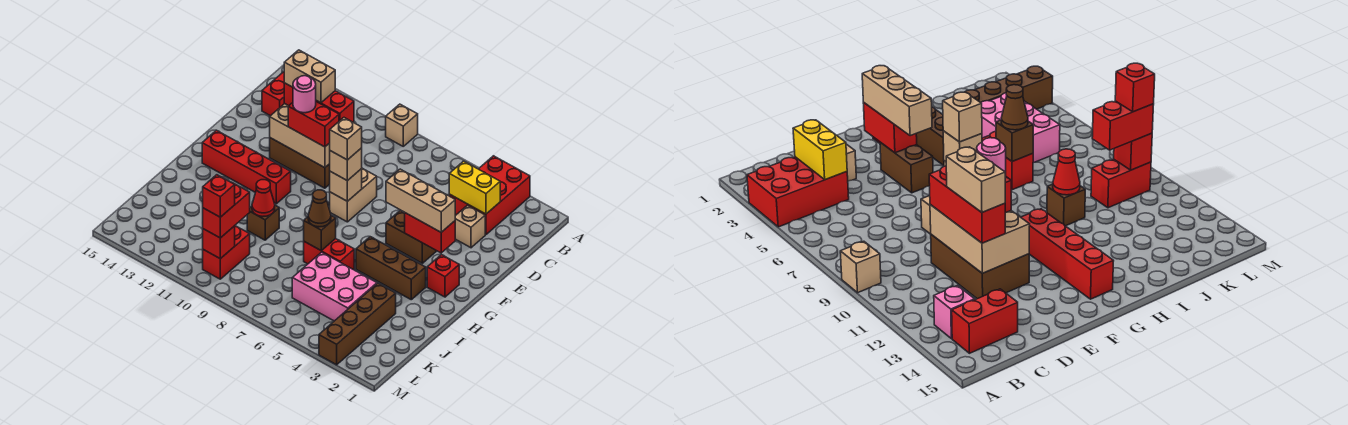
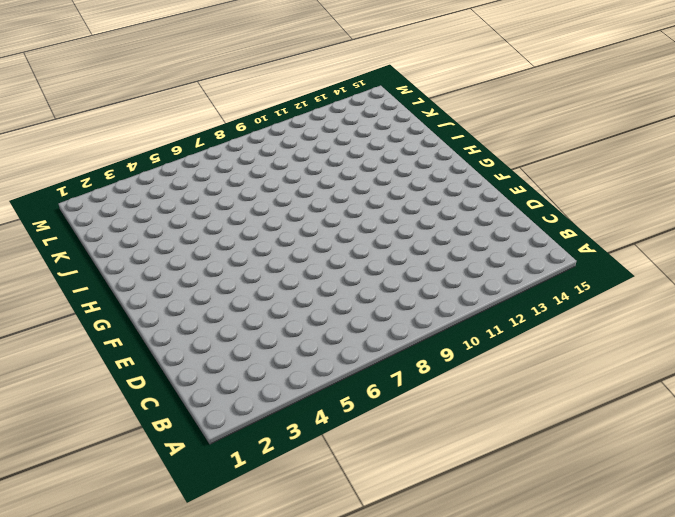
none -> red 2x3 brick [449,156,530,235]
none -> tan 1x1 brick [386,104,418,146]
none -> pink 1x1 brick [934,286,975,339]
none -> red 1x2 brick [262,72,285,116]

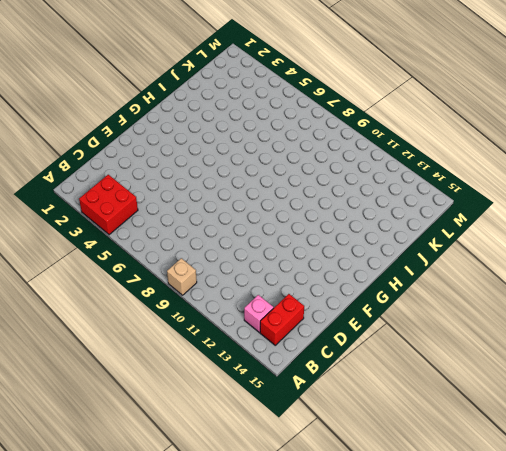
red 2x2 brick [79,175,138,235] -> red 2x3 brick [449,156,530,235]
none -> tan 1x1 brick [455,205,485,248]
none -> brown 2x3 brick [270,138,330,188]
none -> tan 1x2 brick [330,168,377,222]
none -> brown 1x2 brick [386,211,436,263]

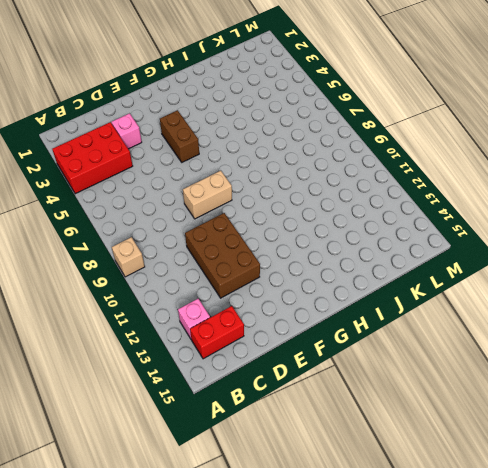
pink 1x1 brick [112,113,142,149] -> tan 1x1 brick [455,205,485,248]
none -> red 1x1 brick [427,255,459,297]
none -> red 1x4 brick [202,130,291,204]
none -> brown 1x3 brick [356,237,426,300]
none -> red 1x2 brick [304,239,354,270]

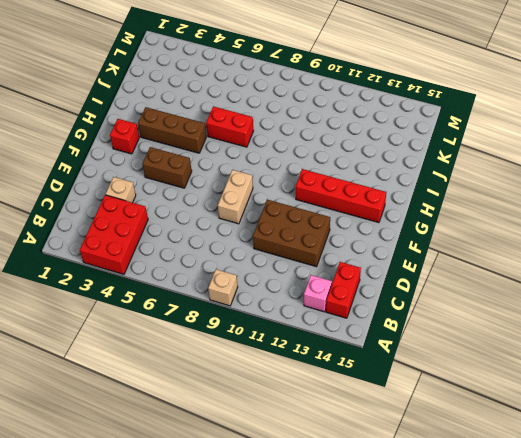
none -> brown 1x1 brick [247,205,279,240]
none -> brown 1x4 brick [319,283,396,365]
none -> pink 2x3 brick [292,252,377,321]
none -> red 1x2 brick [203,226,250,279]

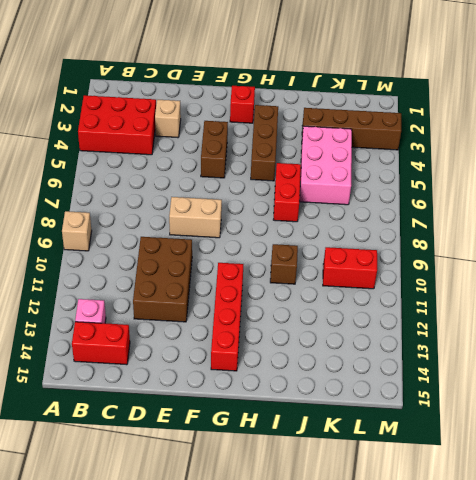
none -> yellow 1x2 brick [449,161,500,214]
none -> tan 2x3 brick [270,104,330,168]
none -> red 1x2 brick [405,213,455,253]
none -> tan 1x1 brick [330,169,362,201]

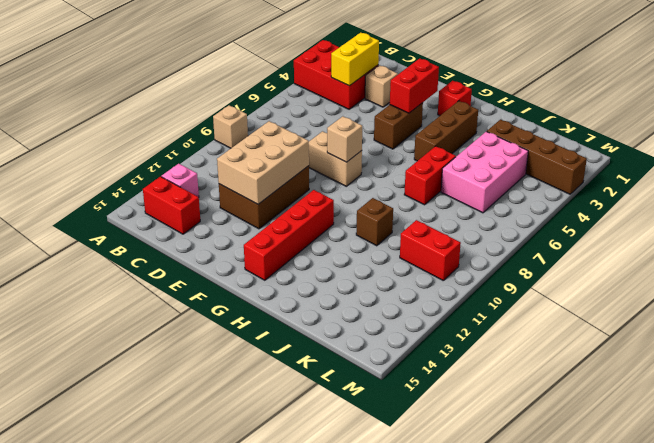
none -> brown 1x1 brick [304,216,336,250]
none -> red 1x1 cone [252,180,275,216]
none -> red 1x1 brick [203,226,235,259]
none -> red 1x3 brick [284,83,354,122]

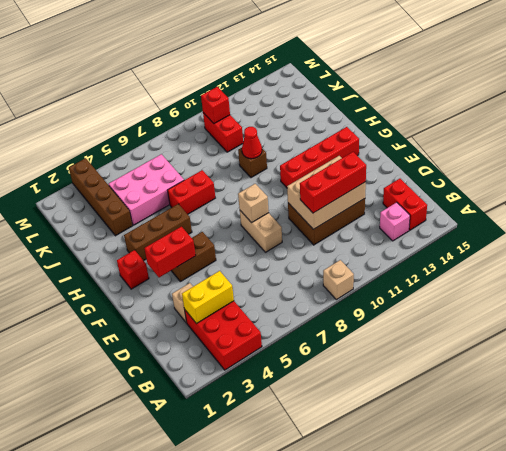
none -> brown 1x1 brick [304,216,336,250]
none -> red 1x2 brick [288,102,339,147]
none -> tan 1x3 brick [386,169,455,232]
none -> tan 1x1 brick [330,148,362,181]

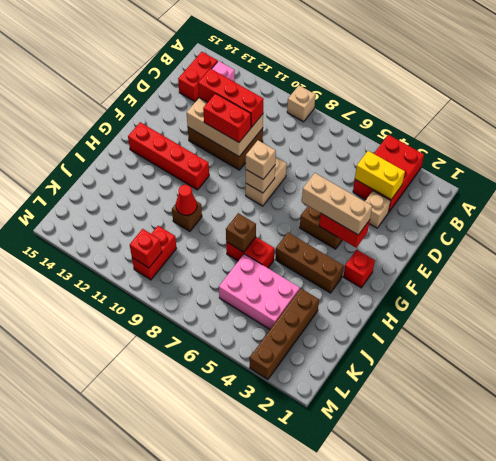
none -> brown 1x1 cone [308,190,331,227]
none -> red 1x2 brick [203,183,250,238]
none -> tan 1x2 brick [284,50,335,103]
none -> pink 1x1 round brick [293,76,316,113]

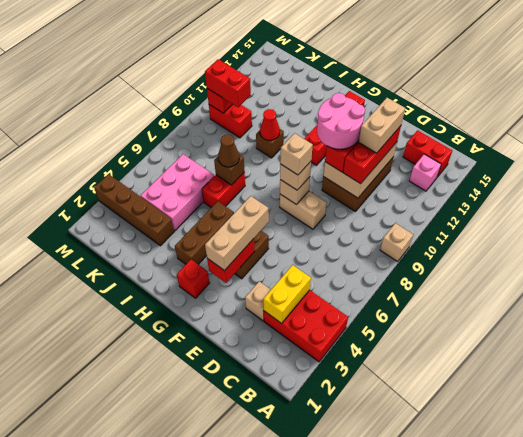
pink 2x2 round brick [317,93,365,149] -> pink 1x1 round brick [293,76,316,113]
none -> red 1x1 brick [203,175,235,217]

